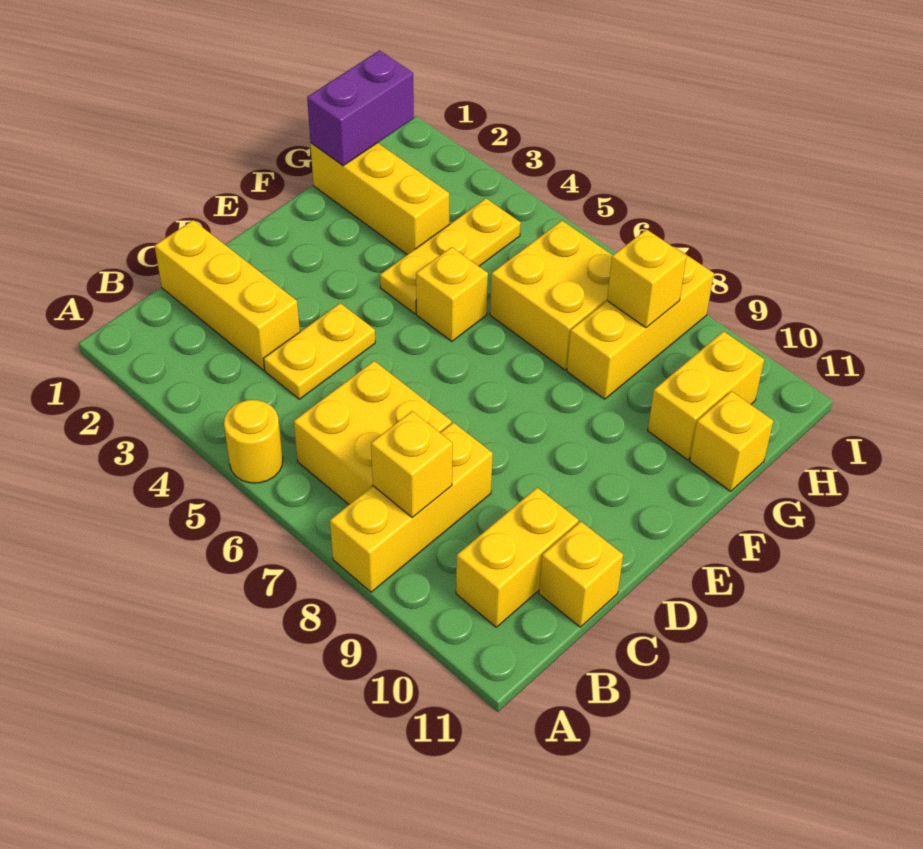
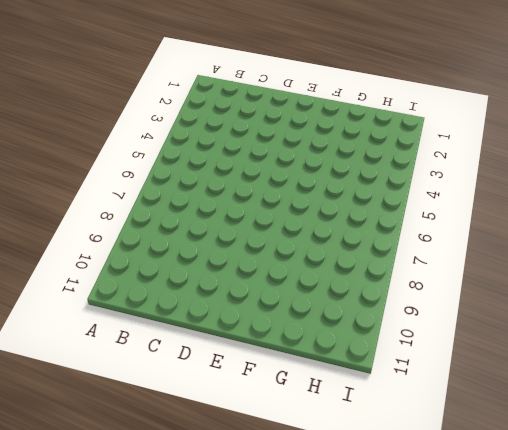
none -> yellow 1x1 round brick [224,400,283,483]
none -> yellow 1x3 brick [330,423,493,592]
none -> yellow 2x2 brick [294,361,451,504]

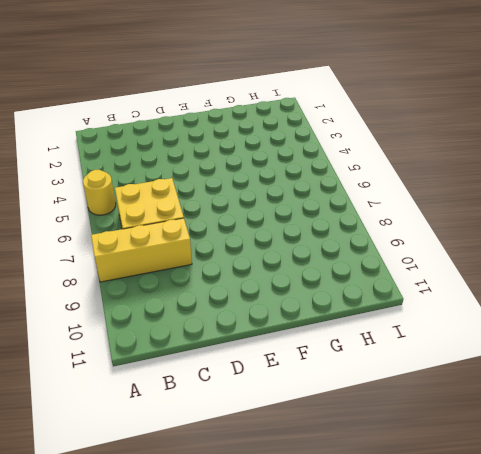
none -> yellow 1x2 brick [456,488,579,627]
none -> yellow 1x3 brick [155,220,300,370]
none -> yellow 1x2 plate [264,303,375,399]

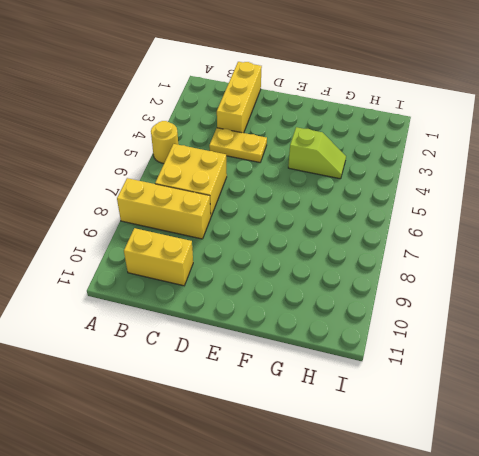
lime 1x2 slope [288,127,346,179] -> yellow 1x3 plate [380,199,521,314]
none -> yellow 1x1 brick [539,521,623,627]
none -> yellow 1x1 brick [416,247,488,341]
none -> yellow 1x3 brick [310,143,449,255]

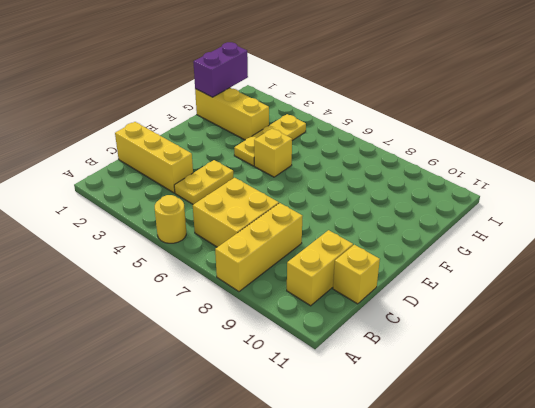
none -> yellow 2x2 brick [490,221,613,370]
none -> yellow 1x3 brick [567,247,714,399]
none -> yellow 1x2 brick [648,331,764,460]

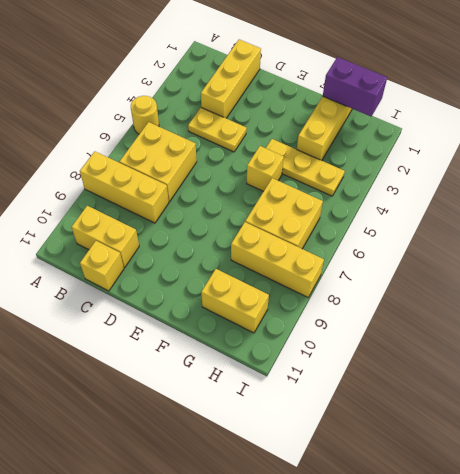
none -> yellow 1x1 brick [690,391,773,491]
none -> yellow 1x1 brick [371,411,453,518]
none -> yellow 1x1 brick [607,229,687,328]

